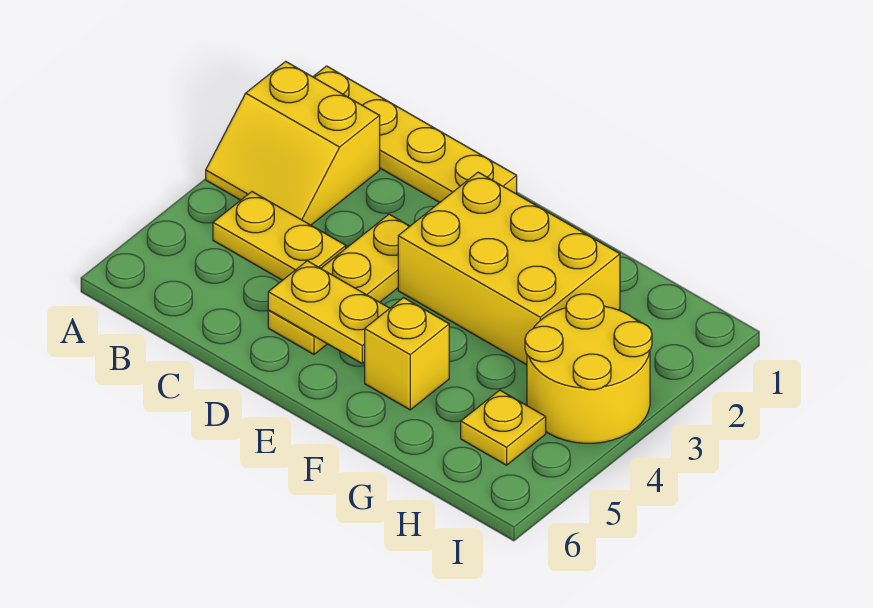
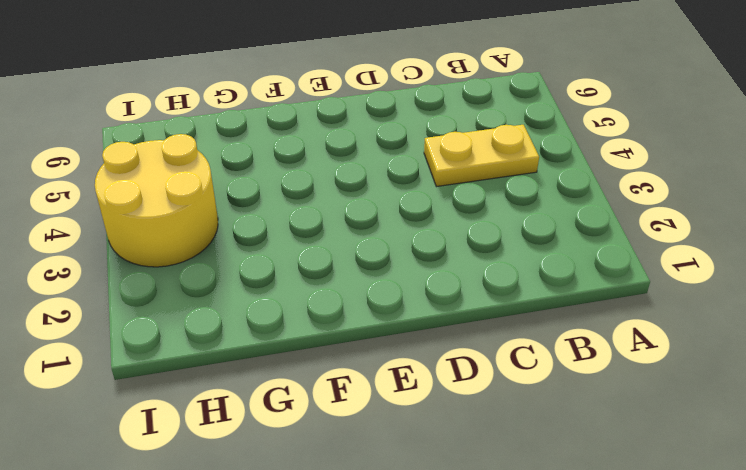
none -> yellow 1x4 plate [313,66,517,203]
none -> yellow 2x2 slope [206,61,380,225]

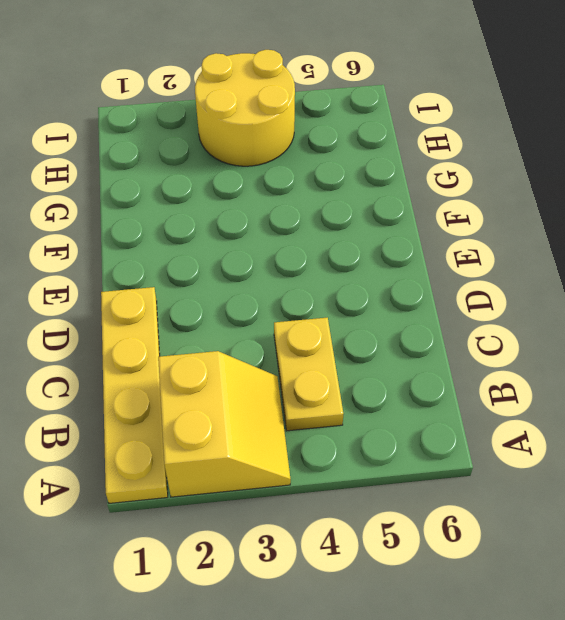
none -> yellow 1x3 plate [268,214,410,354]
none -> yellow 2x3 brick [398,172,620,365]

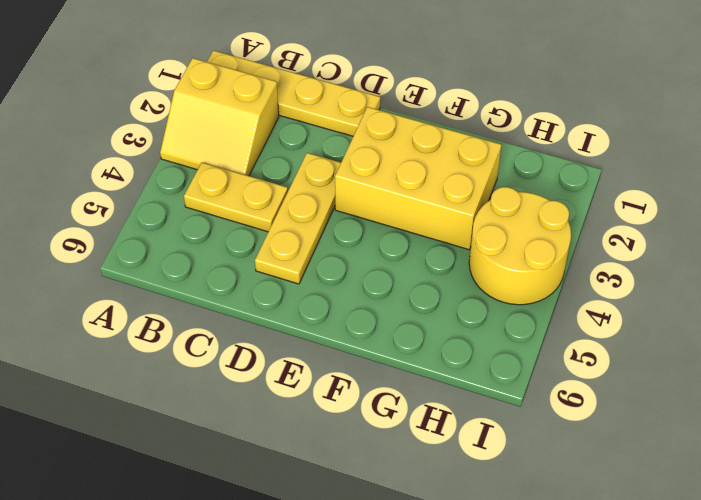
none -> yellow 1x1 brick [365,298,449,410]
none -> yellow 1x1 plate [461,390,546,465]

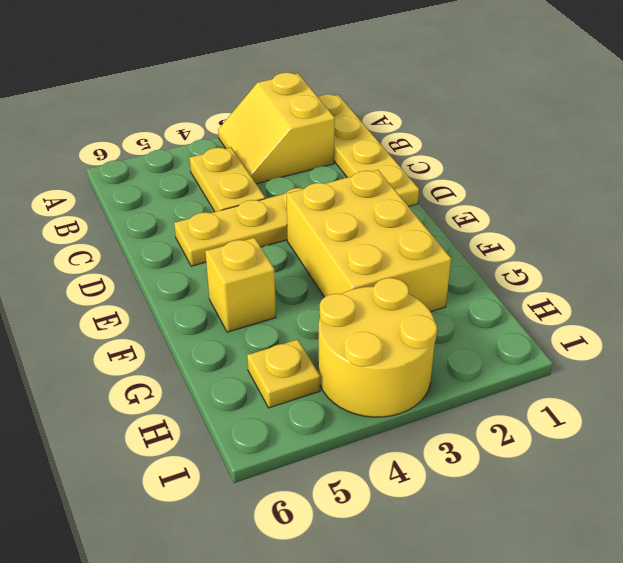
none -> yellow 1x2 plate [268,261,390,363]

